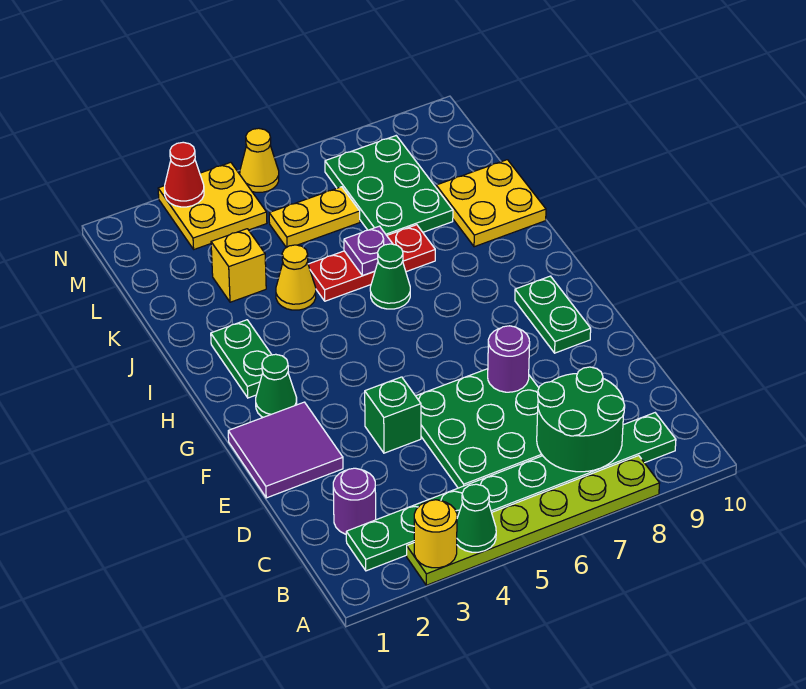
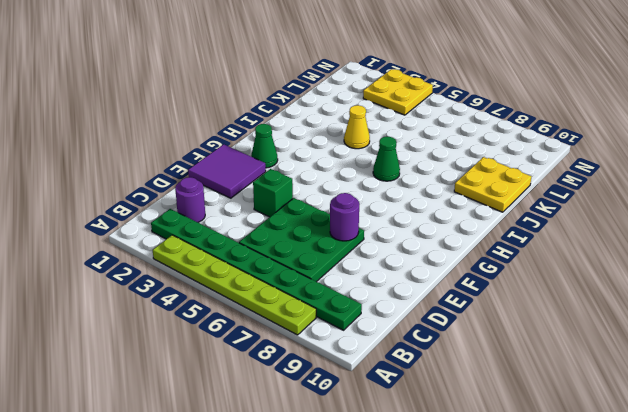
none -> green 1x2 plate [515,276,591,353]
none -> green 1x2 plate [211,320,272,398]
none -> red 1x3 plate [308,225,435,301]

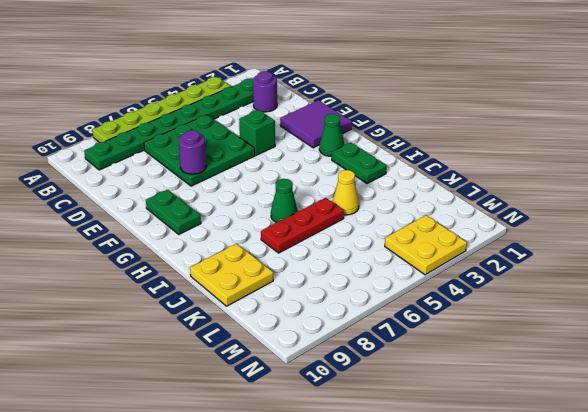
none -> yellow 1x1 brick [211,229,266,302]
none -> green 2x3 plate [325,136,453,235]
none -> yellow 1x2 plate [269,187,360,248]

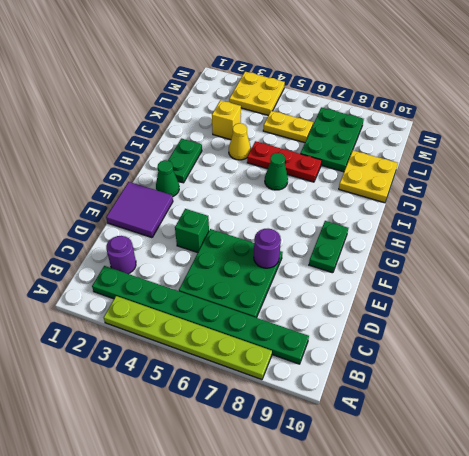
none -> yellow 1x1 cone [240,128,279,192]
none -> yellow 1x1 round brick [414,500,457,568]
none -> green 1x1 cone [457,484,496,552]

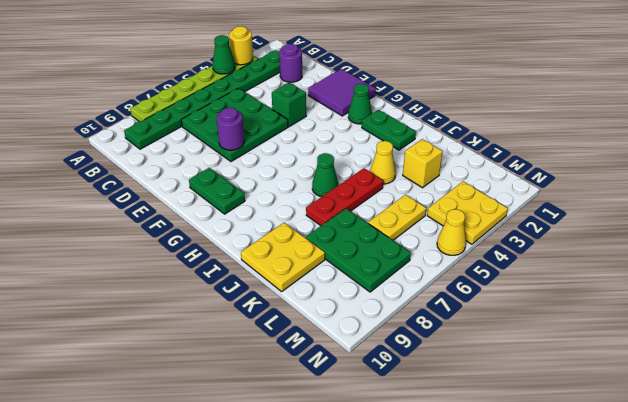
none -> green 2x2 round brick [537,367,625,472]
none -> purple 1x1 plate [344,226,393,276]
none -> red 1x1 cone [165,142,204,207]

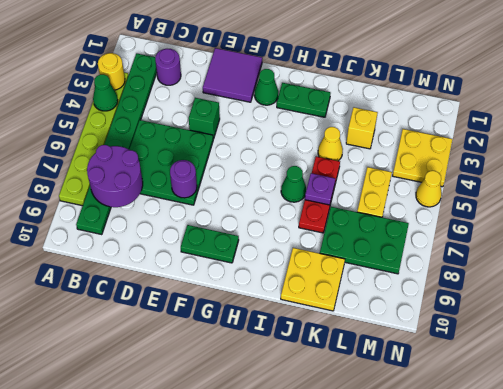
purple 2x2 round brick [87,145,143,207] -> green 2x2 round brick [537,367,625,472]
none -> red 1x1 cone [165,142,204,207]

